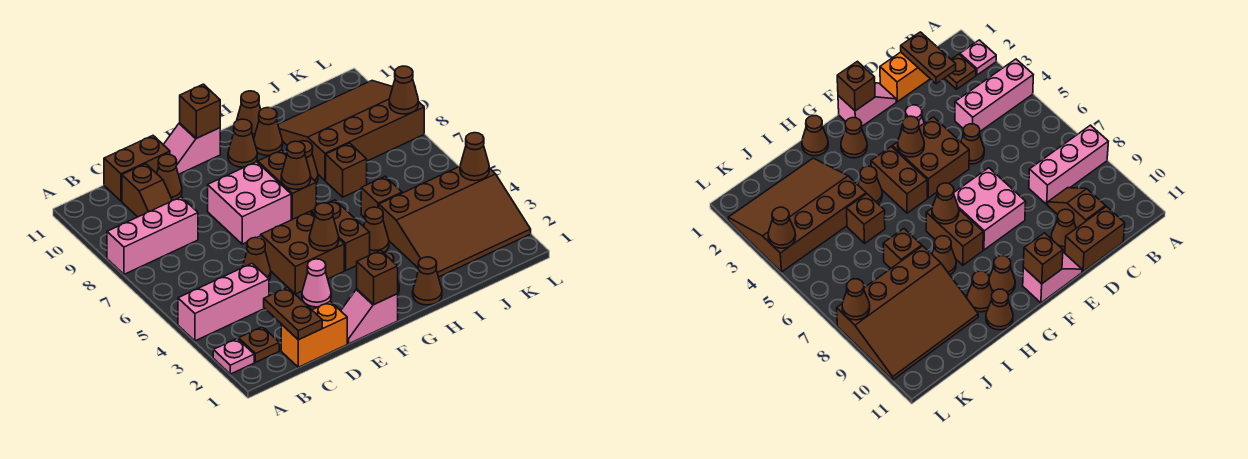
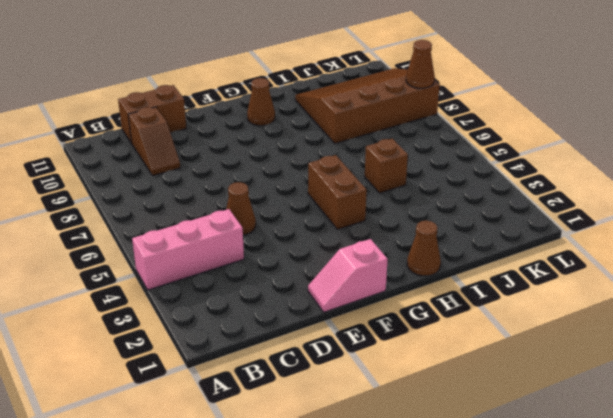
none -> pink 1x1 plate [213,338,254,374]
none -> pink 1x3 brick [107,197,198,274]
none -> brown 1x1 plate [239,327,279,362]
none -> orange 1x2 brick [281,302,347,367]

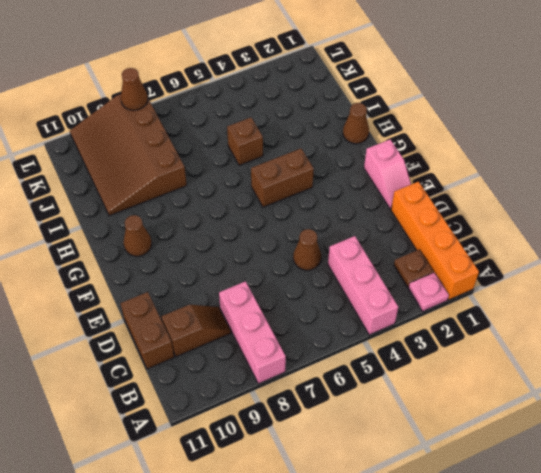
orange 1x4 brick [391,182,479,300] -> orange 1x2 brick [281,302,347,367]
none -> brown 1x1 cone [157,154,182,200]
none -> pink 1x1 cone [302,259,331,307]
none -> brown 2x2 brick [261,212,344,294]
none -> pink 2x2 brick [208,162,291,244]

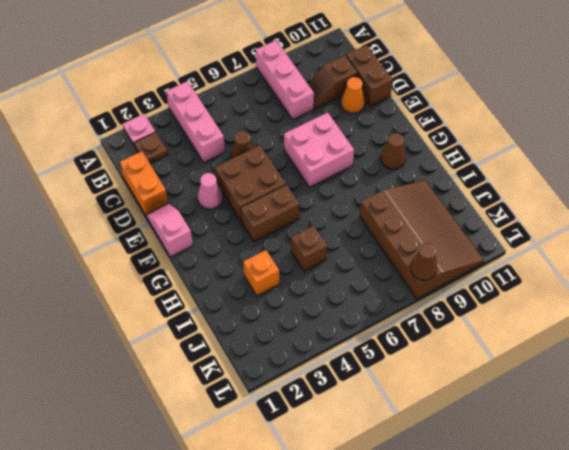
orange 1x1 cone [341,77,365,113] -> brown 1x1 cone [157,154,182,200]
orange 1x1 brick [243,250,279,296] -> brown 3x4 slope [379,166,531,277]
none -> pink 1x2 slope [163,123,220,175]
none -> brown 1x1 cone [841,118,867,158]
none -> brown 1x2 brick [258,150,316,220]
none -> brown 1x1 cone [413,257,442,305]

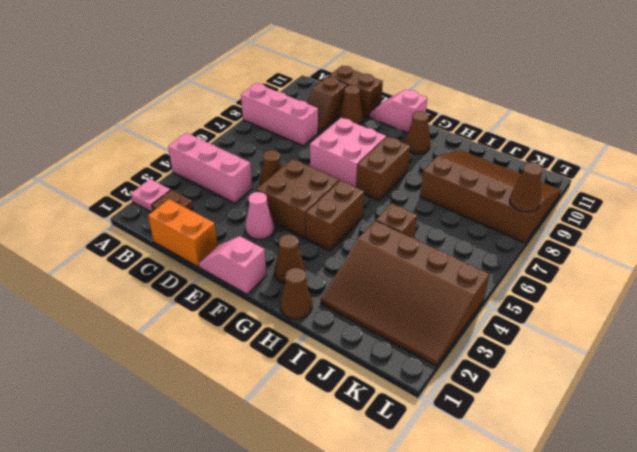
none -> brown 1x1 cone [364,207,389,255]
none -> brown 1x1 cone [299,141,318,183]
none -> brown 1x1 cone [254,108,283,156]
none -> brown 1x1 cone [237,91,261,139]

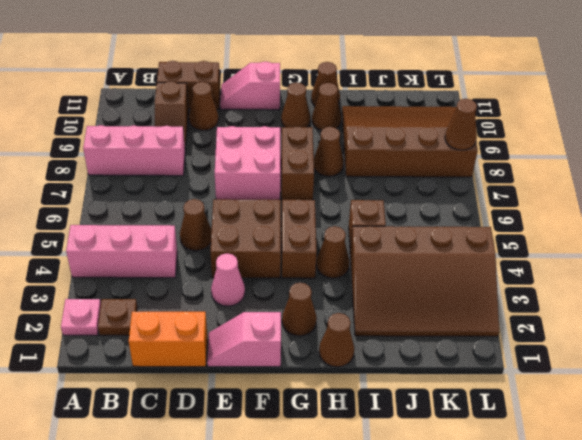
none -> brown 1x1 brick [326,143,367,197]
none -> brown 1x2 plate [264,287,322,340]
none -> brown 1x1 brick [357,250,398,304]
none -> brown 1x1 cone [309,203,339,251]

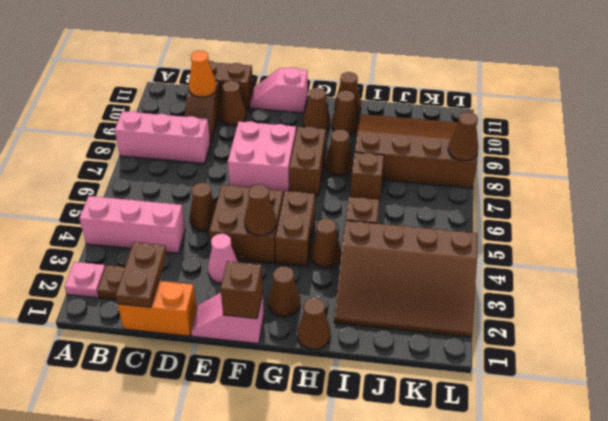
orange 1x1 cone [189,51,217,97] -> none
none -> brown 1x1 brick [180,84,220,138]
none -> brown 1x1 cone [281,141,311,189]
none -> brown 1x1 cone [460,133,489,181]

